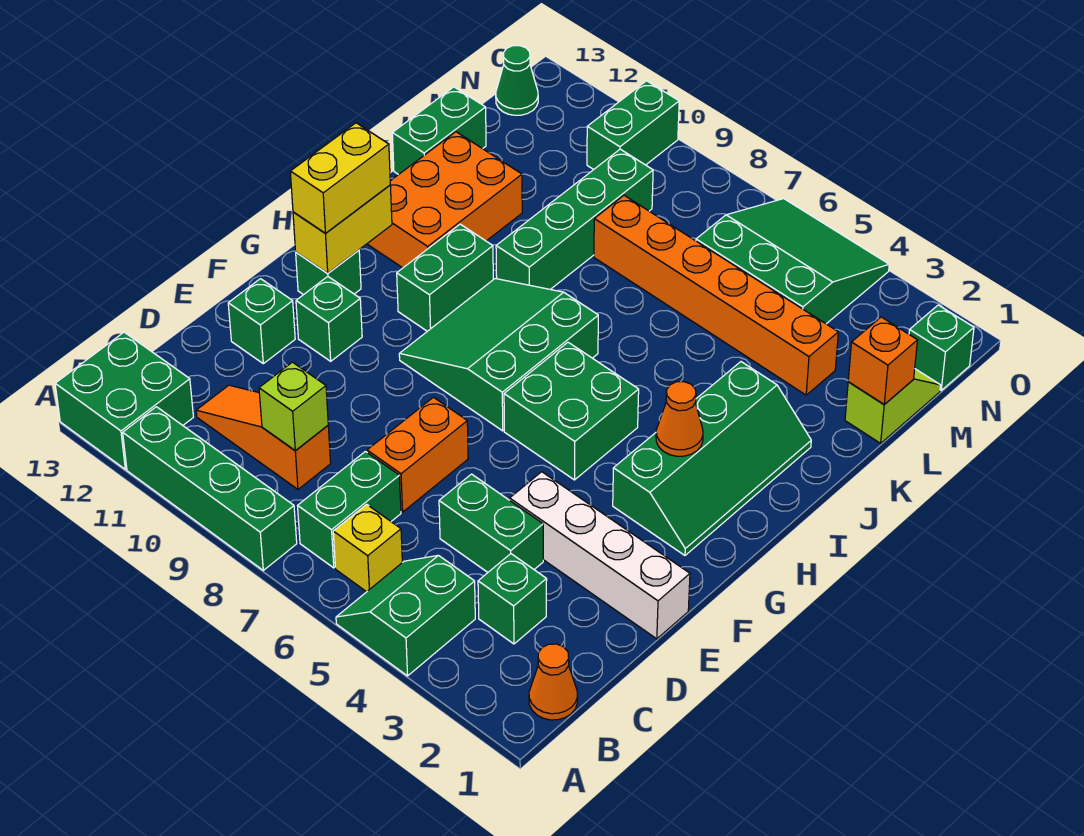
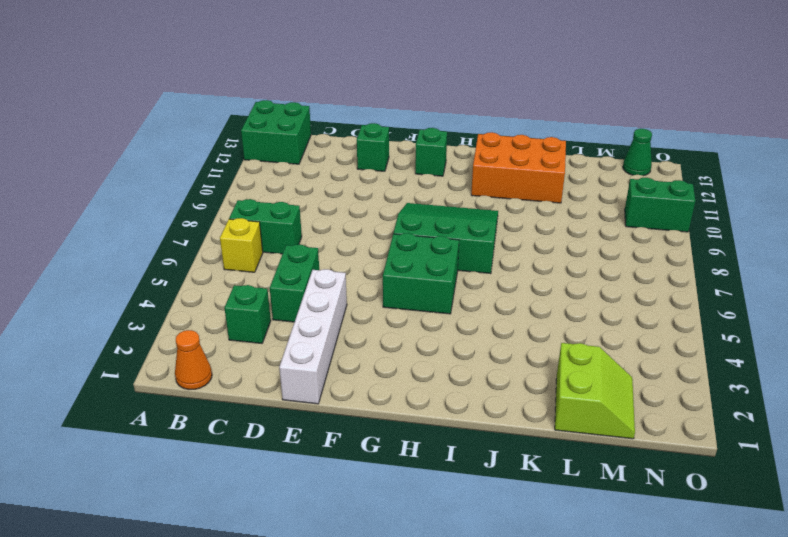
lime 2x2 slope [555,343,635,439] -> lime 1x2 slope [845,369,941,443]
none -> green 2x2 slope [336,555,475,676]
none -> green 1x4 brick [123,407,297,570]
none -> orange 1x3 slope [196,385,331,489]
none -> orange 1x2 brick [367,397,468,512]

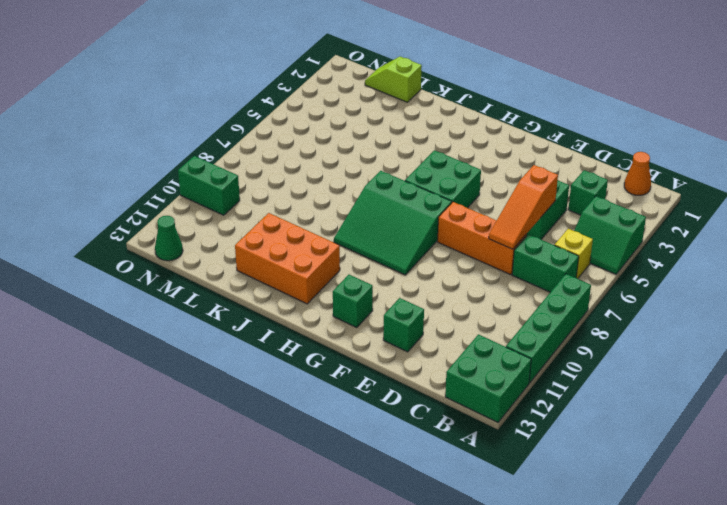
orange 1x3 slope [489,165,558,249] -> orange 1x3 slope moved to [196,385,331,489]
orange 1x3 brick [438,202,527,275] -> orange 1x2 brick [367,397,468,512]
none -> white 1x4 brick [510,472,690,639]
none -> green 1x1 brick [296,277,362,361]
none -> green 2x4 slope [613,362,811,555]
none -> green 1x2 brick [397,224,493,331]

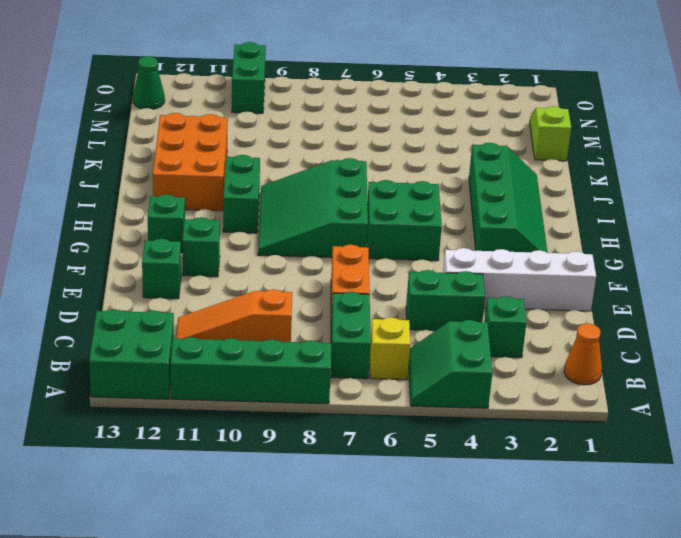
none -> green 1x4 brick [496,149,653,289]
none -> green 1x2 brick [392,87,486,175]
none -> orange 1x6 brick [594,195,838,395]
none -> green 3x3 slope [696,199,889,324]

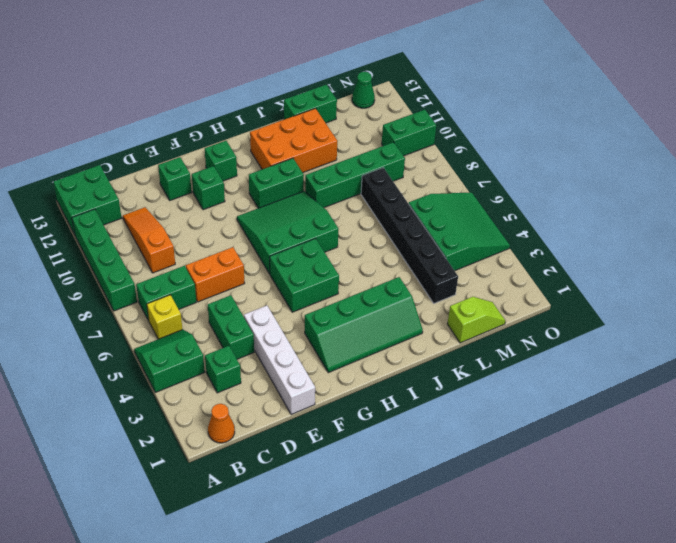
black 1x6 brick [361,168,458,303] -> orange 1x6 brick [594,195,838,395]
none -> green 1x1 brick [909,305,974,390]
none -> lime 1x1 brick [259,362,328,450]
none -> yellow 1x2 brick [293,185,392,273]
none -> orange 1x1 cone [656,382,703,456]

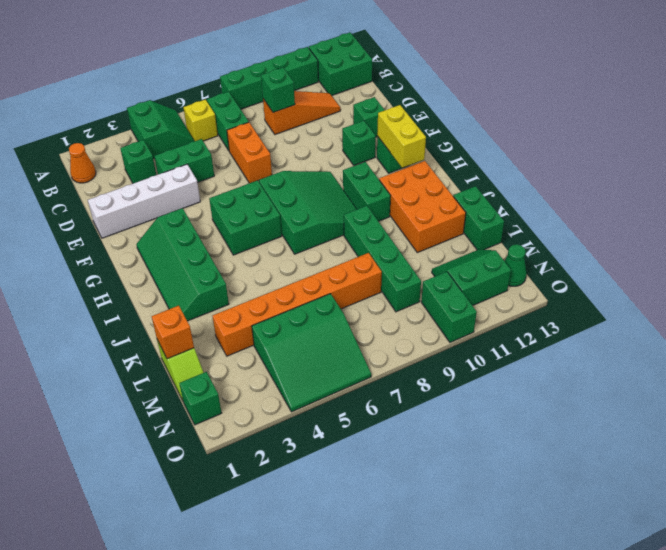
green 1x1 brick [261,68,295,113] -> lime 1x1 brick [259,362,328,450]
green 2x2 slope [432,249,511,306] -> none
none -> orange 1x1 cone [656,382,703,456]
none -> yellow 1x2 brick [290,123,390,233]

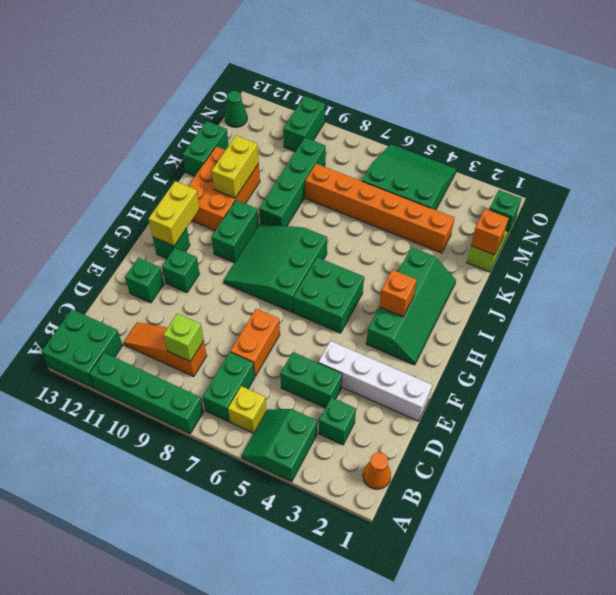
orange 1x1 brick [379,270,416,317] -> orange 1x1 cone [656,382,703,456]
yellow 1x2 brick [212,136,259,198] -> yellow 1x2 brick moved to [290,123,390,233]

